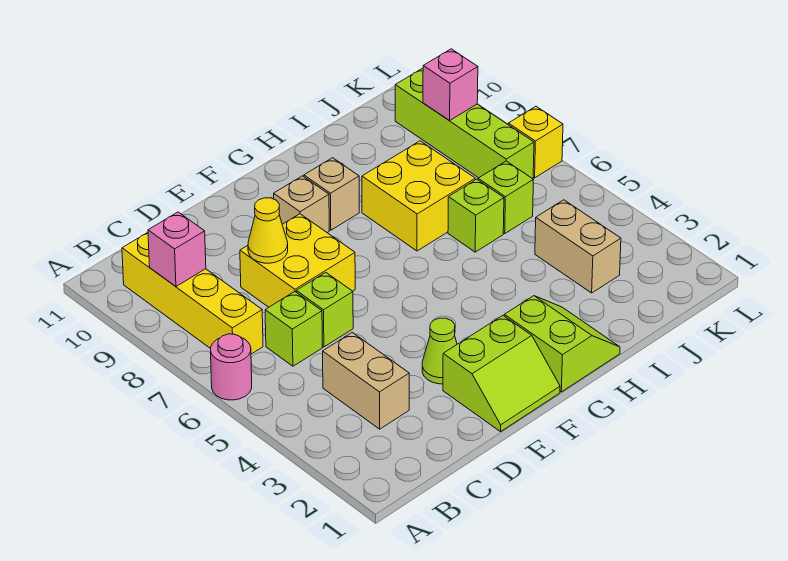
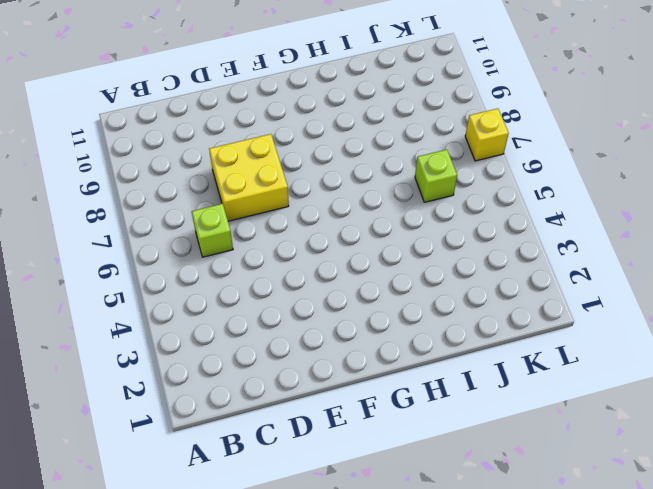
none -> pink 1x1 round brick [211,334,252,400]
none -> yellow 1x4 brick [122,233,263,354]
none -> tan 1x2 brick [323,333,409,429]

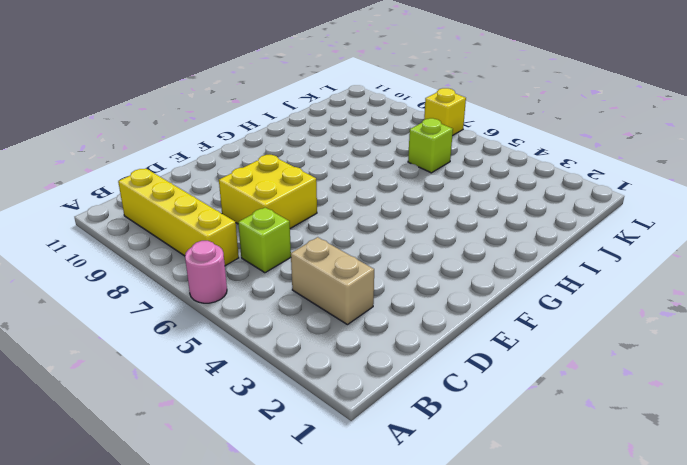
none -> lime 1x1 brick [296,272,353,347]
none -> lime 2x2 slope [443,316,560,432]
none -> lime 1x1 cone [422,318,457,384]

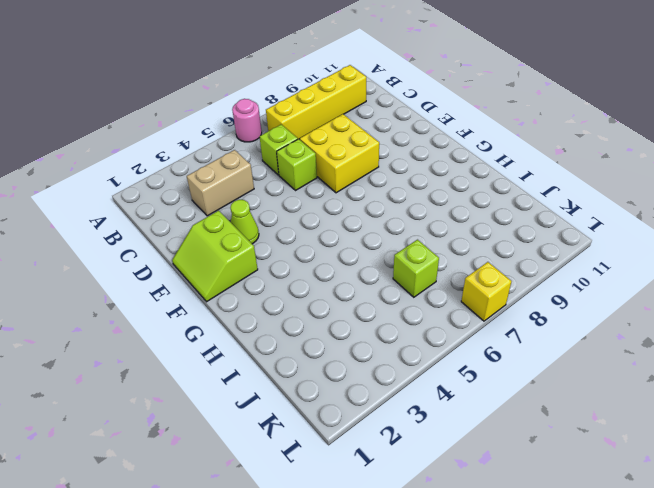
none -> tan 1x1 brick [274,176,329,233]
none -> lime 2x2 slope [504,296,620,392]
none -> tan 1x1 brick [304,158,359,230]

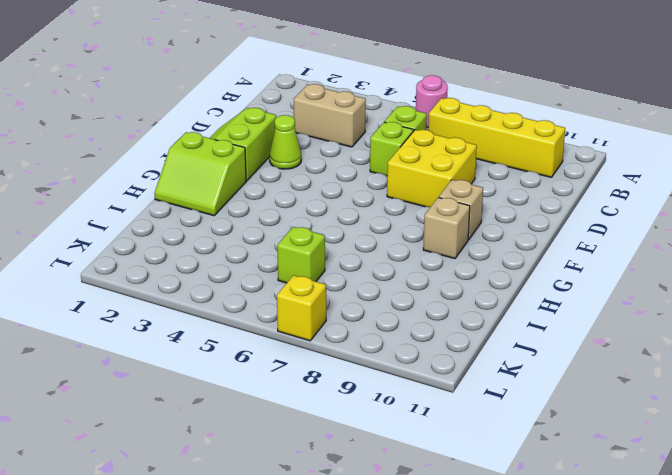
none -> yellow 2x2 brick [362,141,475,251]
none -> lime 1x1 brick [448,179,504,252]
none -> tan 1x2 brick [535,200,621,293]

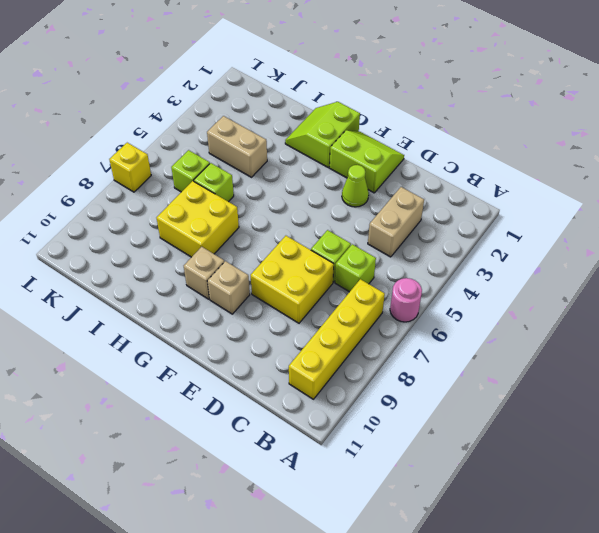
tan 1x2 brick [207,116,267,177] -> tan 1x2 brick turned to [535,200,621,293]
none -> lime 1x4 brick [395,68,534,179]
none -> pink 1x1 brick [148,212,206,286]
none -> yellow 1x1 cone [248,198,288,263]

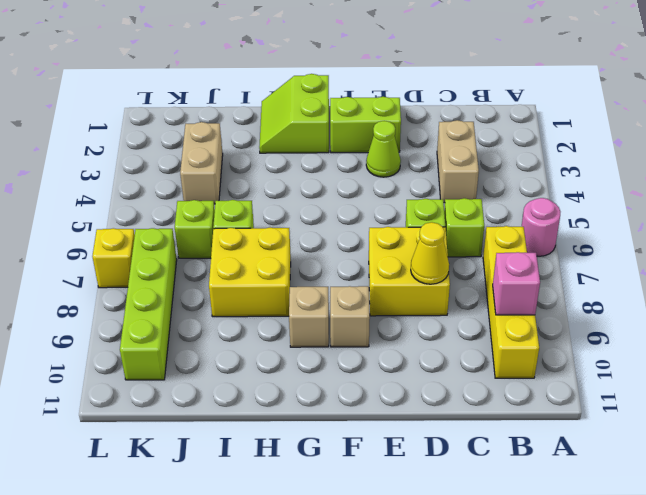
none -> pink 1x1 brick [423,49,478,121]

